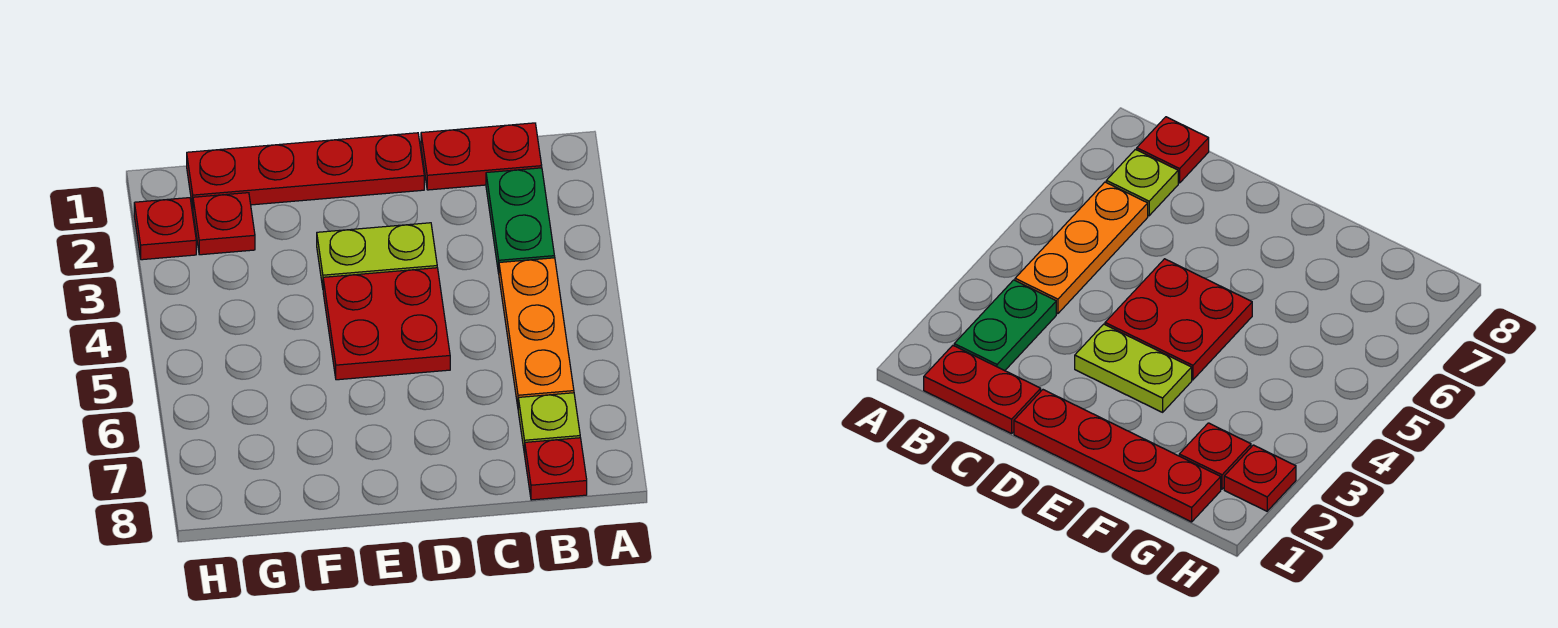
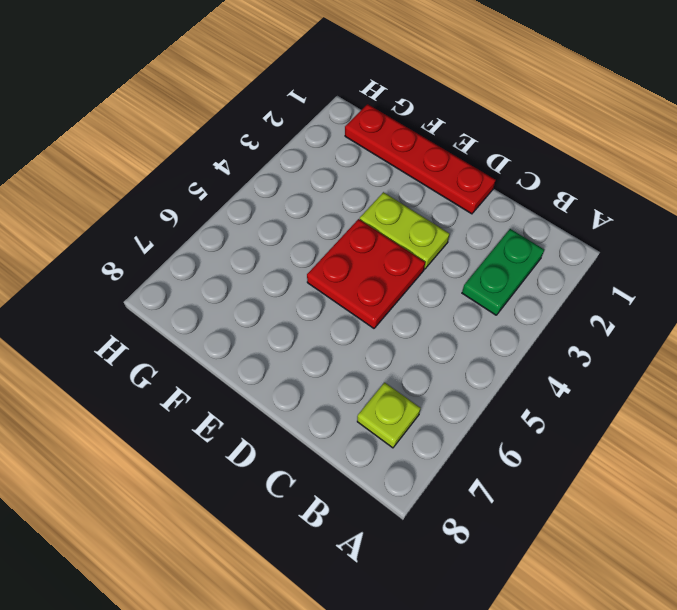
none -> red 1x2 plate [421,123,542,190]
none -> orange 1x3 plate [499,258,574,406]

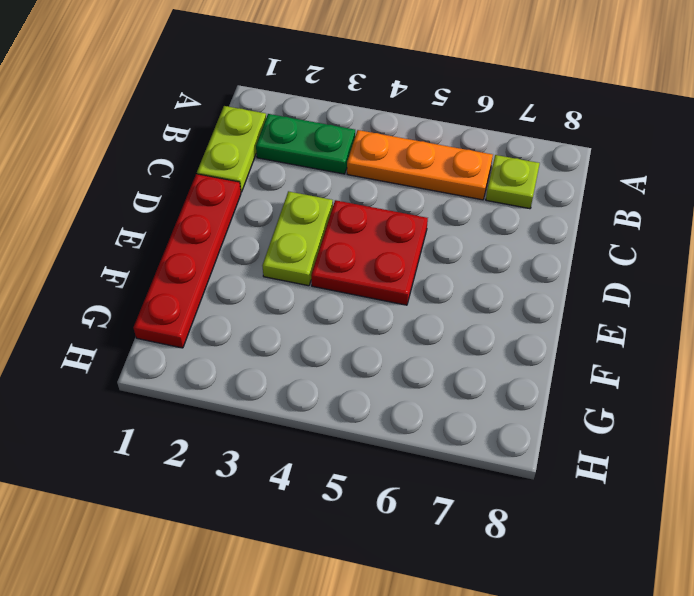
lime 1x2 plate [197,106,266,192] -> red 1x2 plate [421,123,542,190]
none -> red 1x1 plate [525,438,587,500]
none -> red 1x1 plate [193,193,255,255]

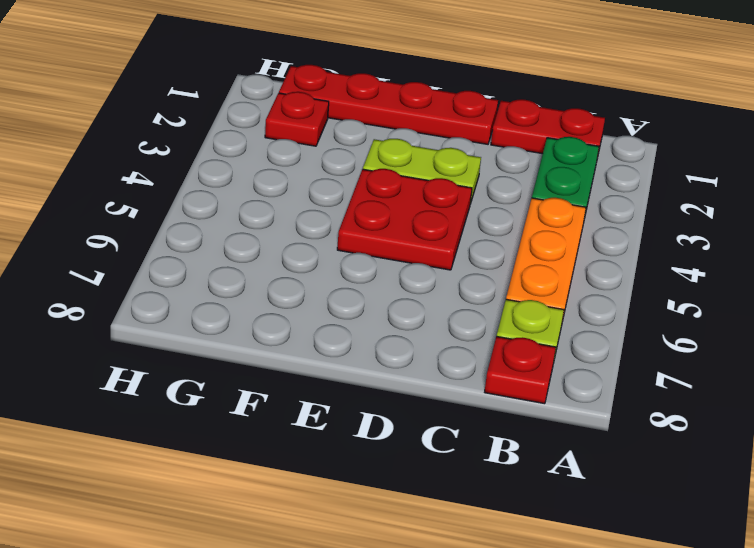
none -> red 1x1 plate [134,198,196,260]

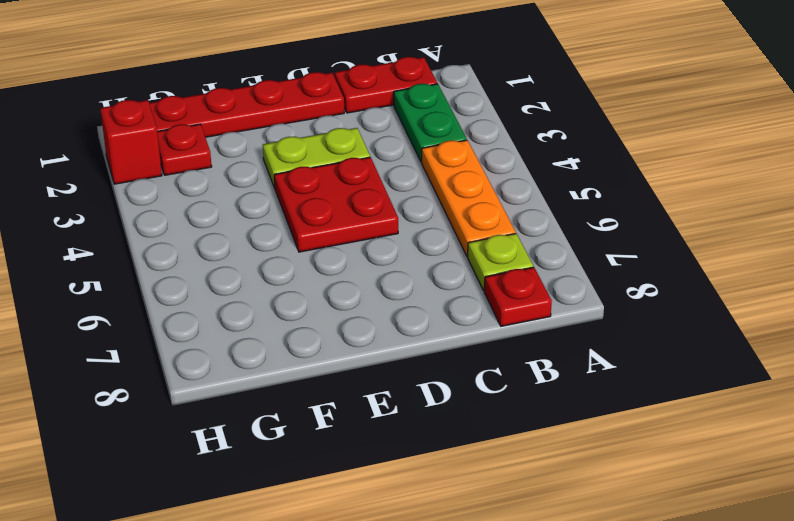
red 1x1 brick [100,100,162,184] -> red 1x1 plate [134,198,196,260]

